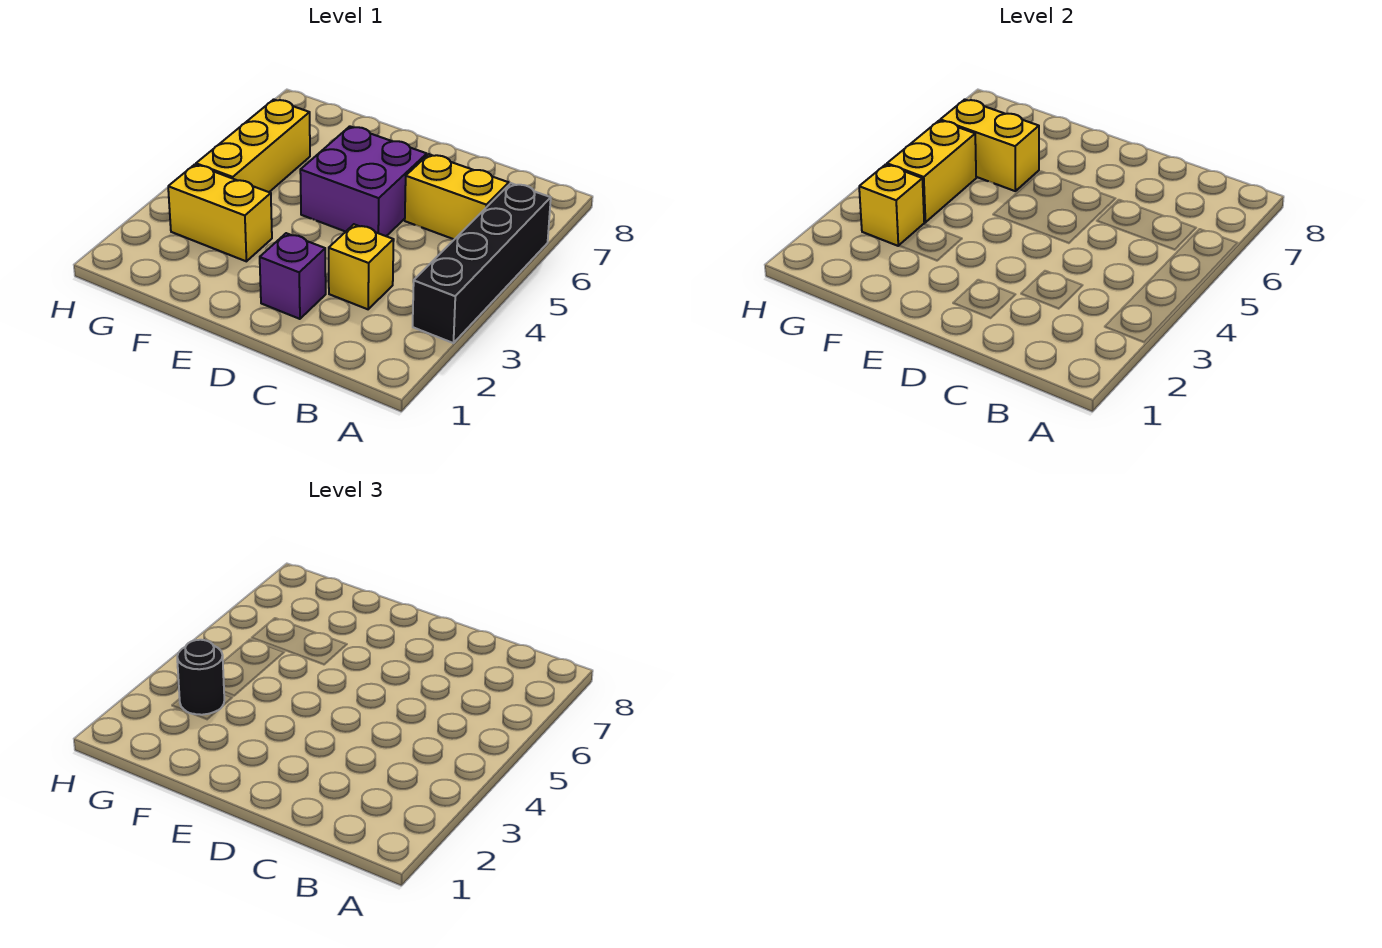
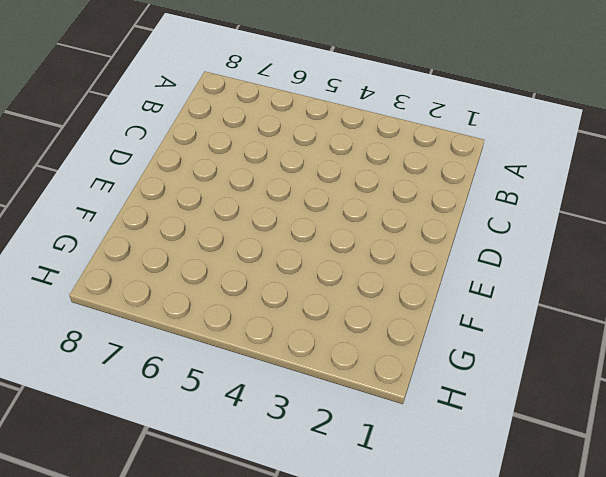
none -> black 1x4 brick [413,183,551,343]
none -> yellow 1x2 brick [405,154,509,239]

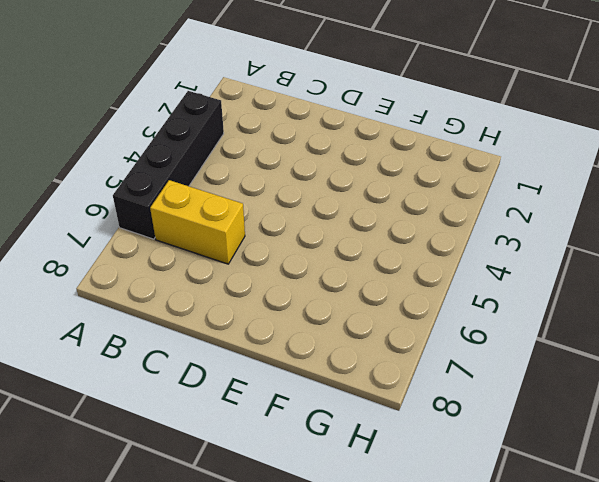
none -> yellow 1x1 brick [329,224,394,309]
none -> purple 1x1 brick [260,233,326,319]

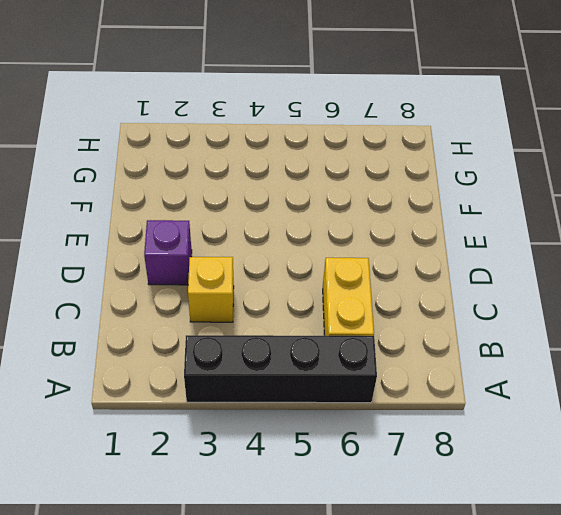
none -> purple 2x2 brick [300,126,427,236]
none -> yellow 1x2 brick [168,164,272,261]

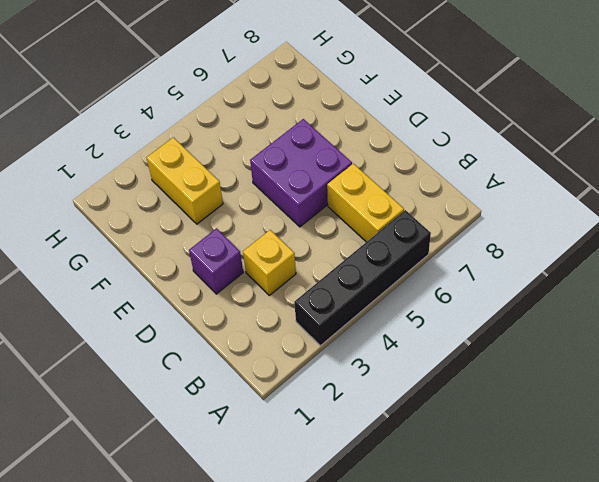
none -> yellow 1x3 brick [196,99,310,192]
none -> yellow 1x2 brick [940,99,1039,191]

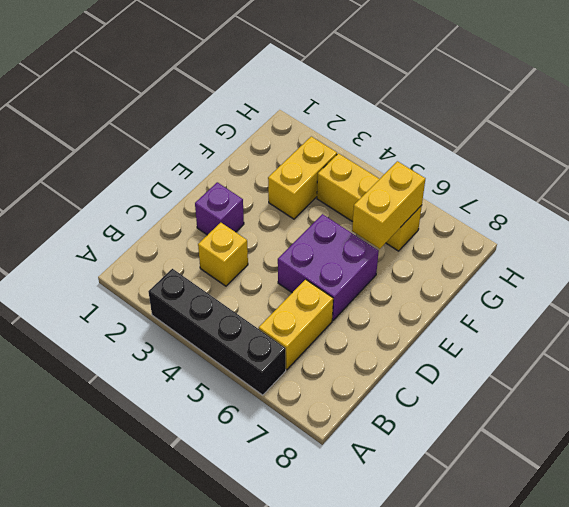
none -> yellow 1x1 brick [859,164,924,246]
none -> yellow 1x2 brick [887,121,976,222]

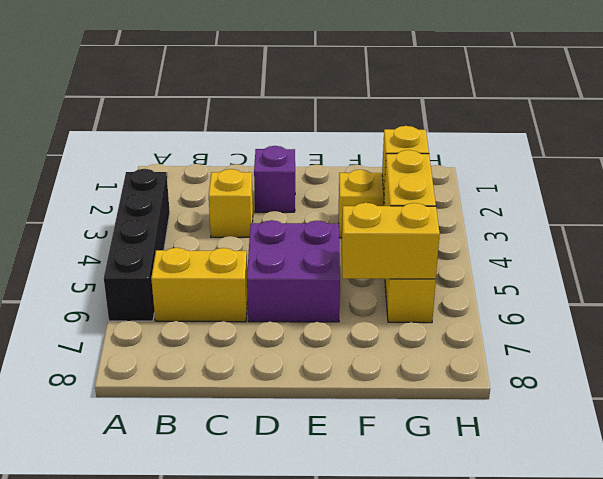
none -> black 1x1 round brick [177,640,224,715]

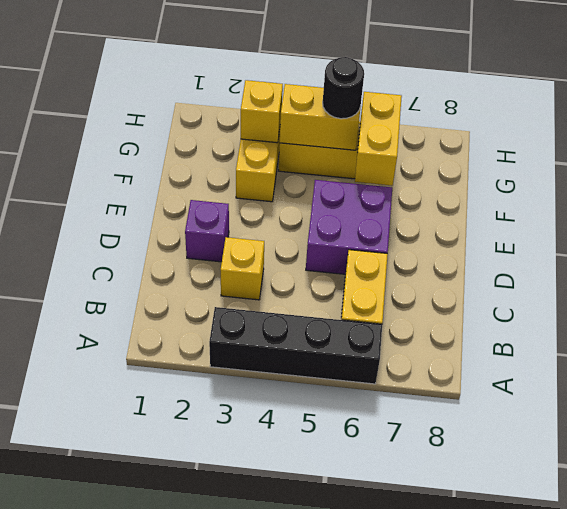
black 1x1 round brick [323,57,364,119] -> black 1x1 round brick moved to [177,640,224,715]

